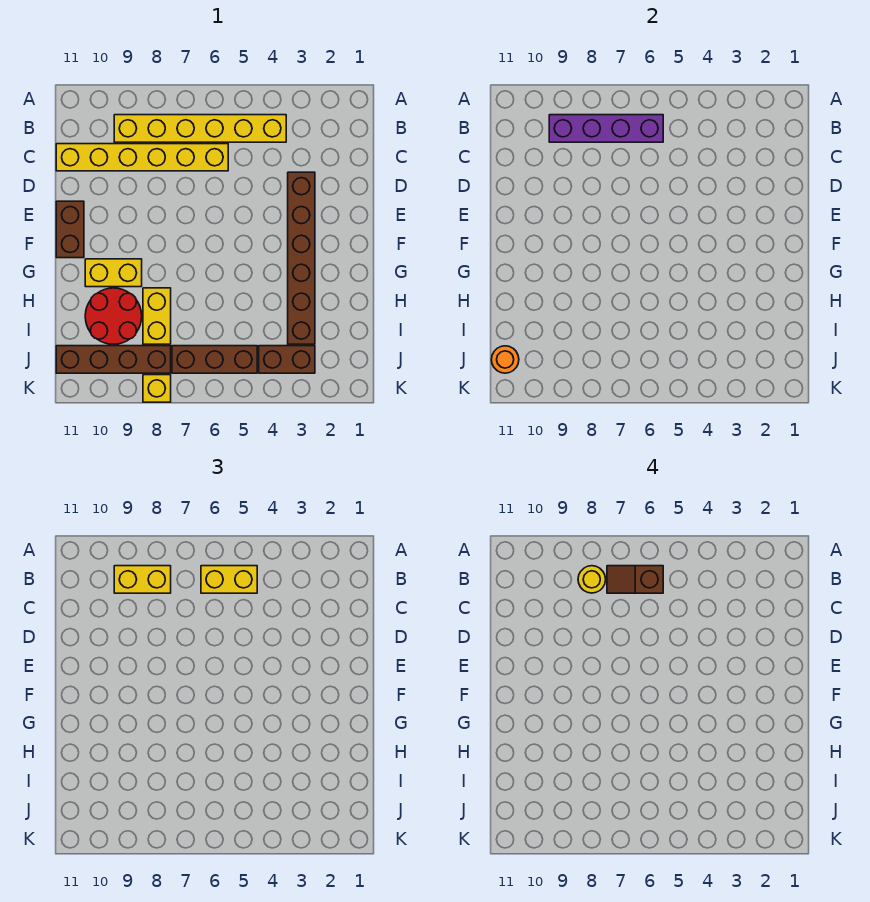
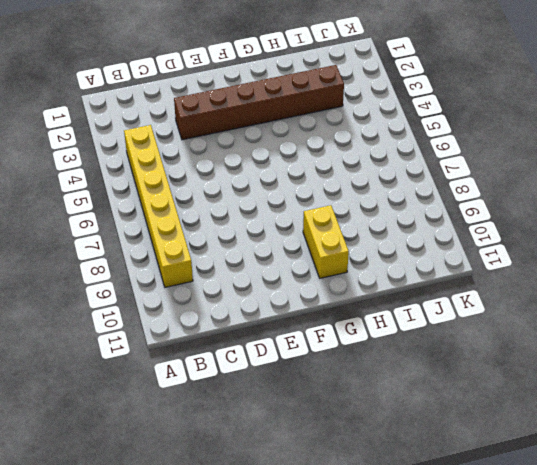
none -> yellow 1x6 brick [56,144,228,171]
none -> brown 1x2 brick [56,201,84,258]
none -> yellow 1x2 brick [143,288,171,344]

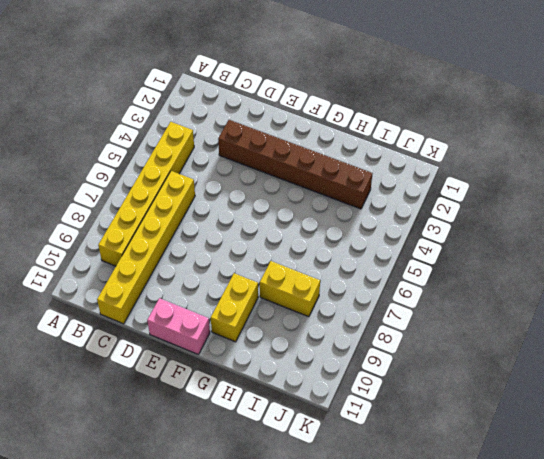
pink 1x2 brick [147,298,210,355] -> brown 1x2 brick [56,201,84,258]
none -> red 2x2 round brick [85,288,142,344]
none -> brown 1x2 brick [259,346,315,373]
none -> brown 1x3 brick [172,346,257,373]

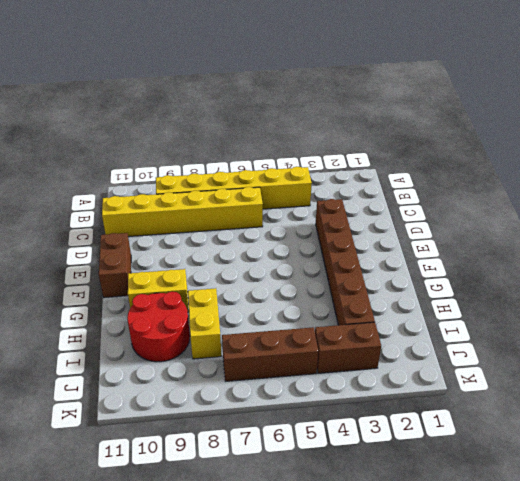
none -> brown 1x4 brick [56,346,171,373]
none -> yellow 1x1 brick [143,375,171,402]
none -> purple 1x4 brick [549,115,663,142]

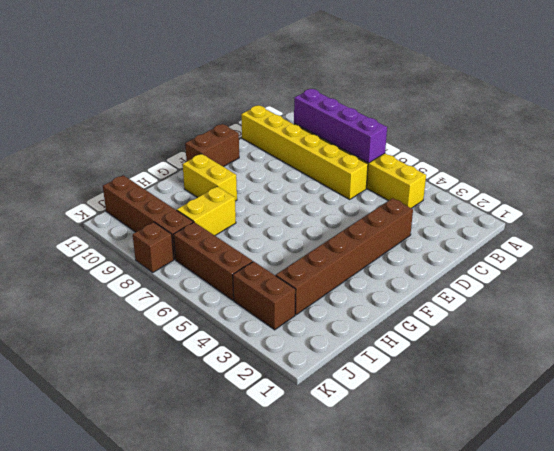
brown 1x1 brick [133,222,174,272] -> yellow 1x1 brick [143,375,171,402]
none -> red 2x2 round brick [85,288,142,344]
none -> orange 1x1 round brick [491,346,519,373]
none -> yellow 1x2 brick [201,566,257,593]

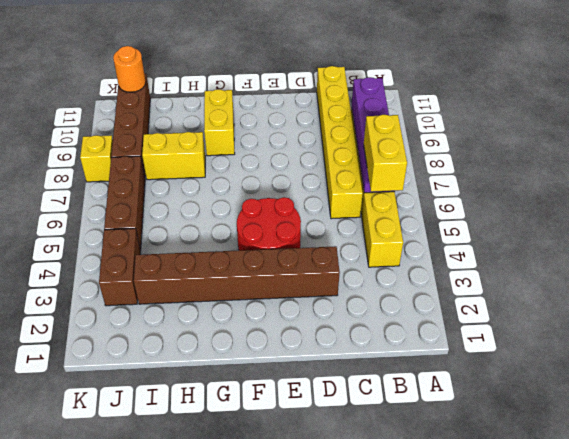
red 2x2 round brick [237,197,301,250] -> red 2x2 round brick moved to [85,288,142,344]
none -> brown 1x2 brick [56,201,84,258]
none -> yellow 1x2 brick [114,566,171,593]
none -> brown 1x2 slope [607,566,663,593]

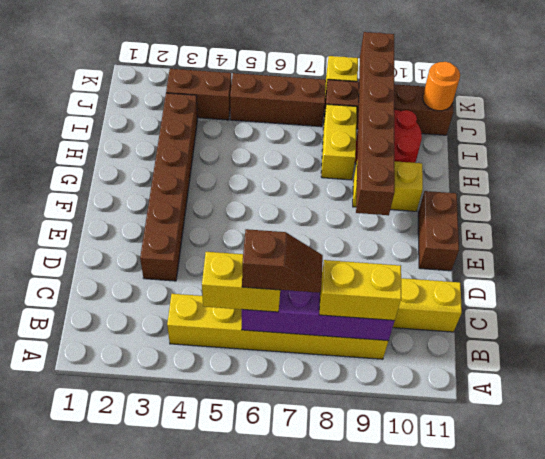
brown 1x6 brick [356,32,395,215] -> none
none -> yellow 1x1 round brick [578,566,606,593]

